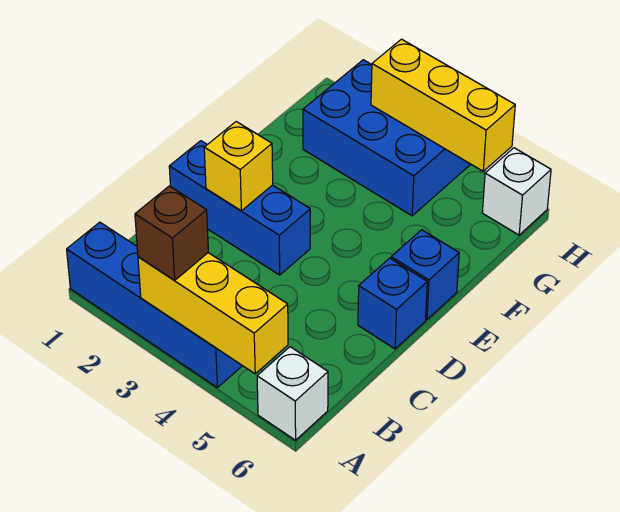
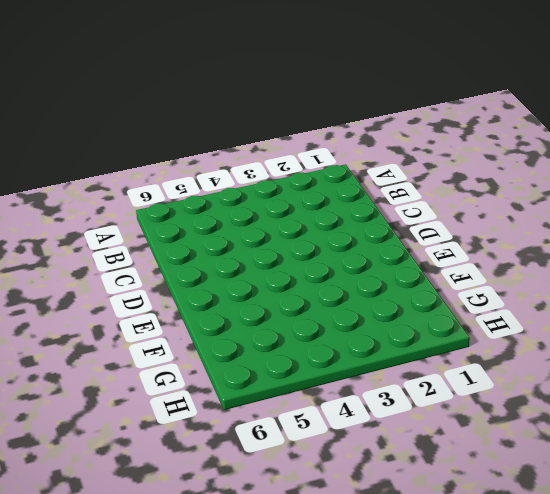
none -> blue 1x4 brick [67,222,242,388]
none -> white 1x1 brick [257,347,328,440]

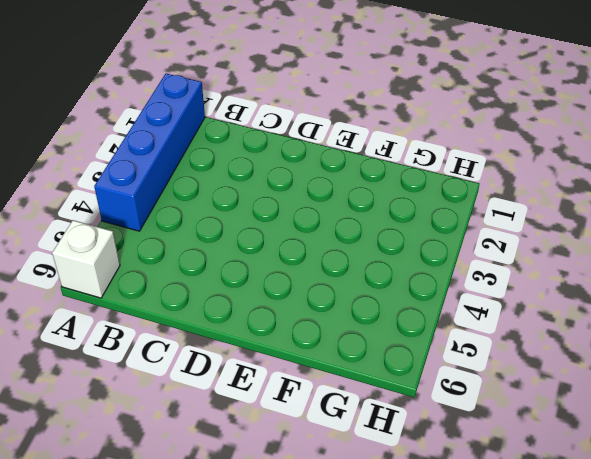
none -> blue 1x3 brick [169,141,310,275]
none -> blue 1x1 brick [358,258,427,349]

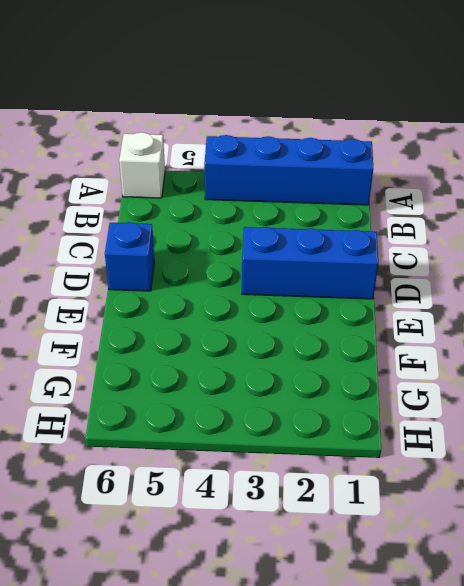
none -> blue 1x1 brick [391,230,459,320]
none -> blue 2x3 brick [303,60,471,216]

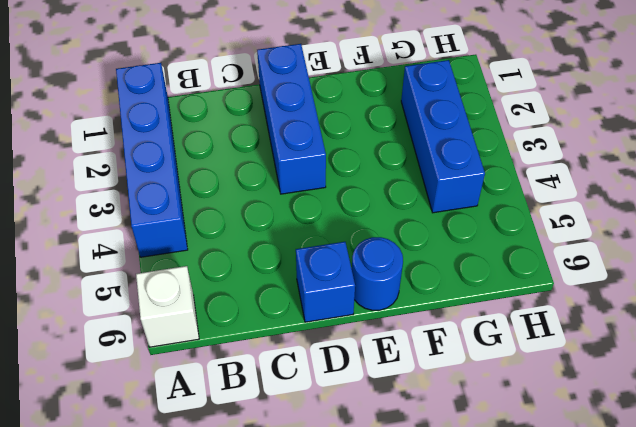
blue 1x1 round brick [352,237,403,310] -> blue 1x1 brick [391,230,459,320]
blue 1x3 brick [401,60,485,213] -> blue 2x3 brick [303,60,471,216]
none -> white 1x1 brick [482,148,551,235]
none -> yellow 1x3 brick [138,253,288,374]

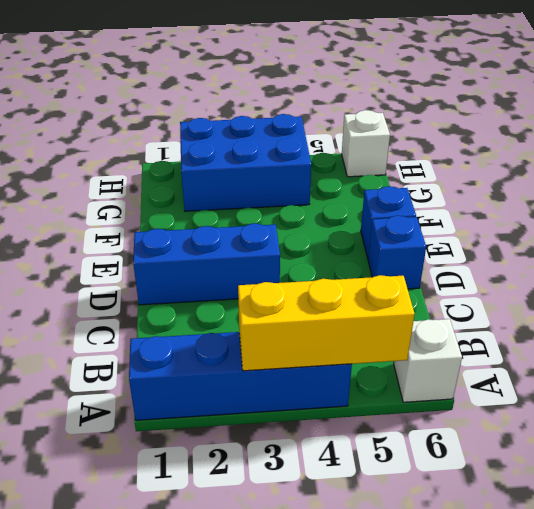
none -> yellow 1x1 brick [204,122,273,211]
none -> yellow 1x3 brick [371,39,515,171]

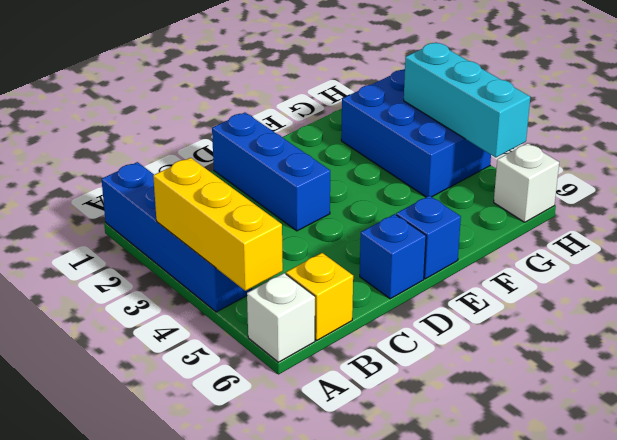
yellow 1x1 brick [286,253,353,340] -> yellow 1x1 brick moved to [204,122,273,211]
cyan 1x3 brick [404,43,530,157] -> yellow 1x3 brick [371,39,515,171]
none -> brown 1x1 brick [135,186,208,280]

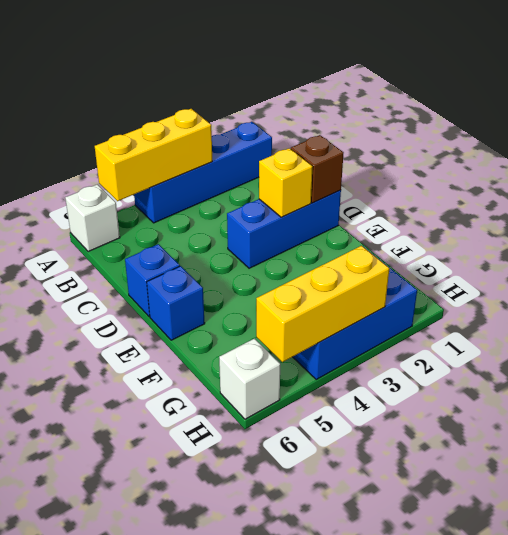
brown 1x1 brick [291,135,343,203] -> brown 1x1 brick moved to [135,186,208,280]

